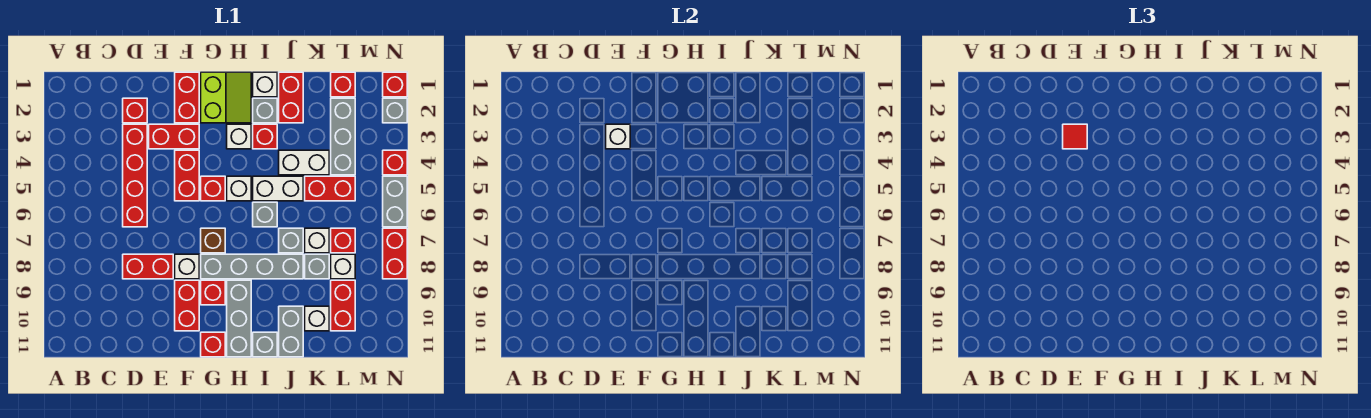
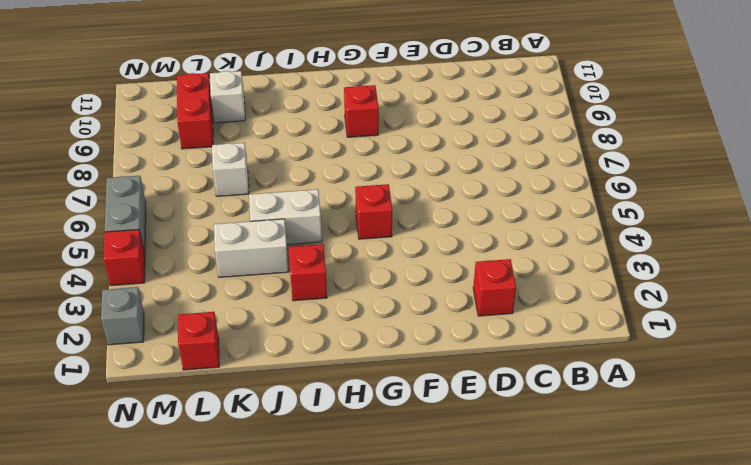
none -> red 1x4 brick [123,124,147,227]
none -> red 1x2 brick [123,254,173,279]
none -> red 1x2 brick [149,124,199,149]
none -> red 1x2 brick [175,72,199,123]

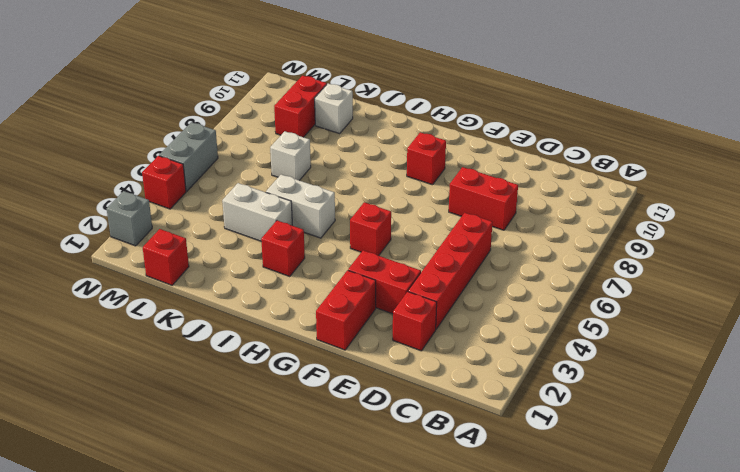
none -> red 1x2 brick [175,150,199,201]
none -> white 1x1 brick [175,254,199,279]
none -> red 1x2 brick [175,280,199,331]
none -> lime 2x2 slope [201,72,251,123]

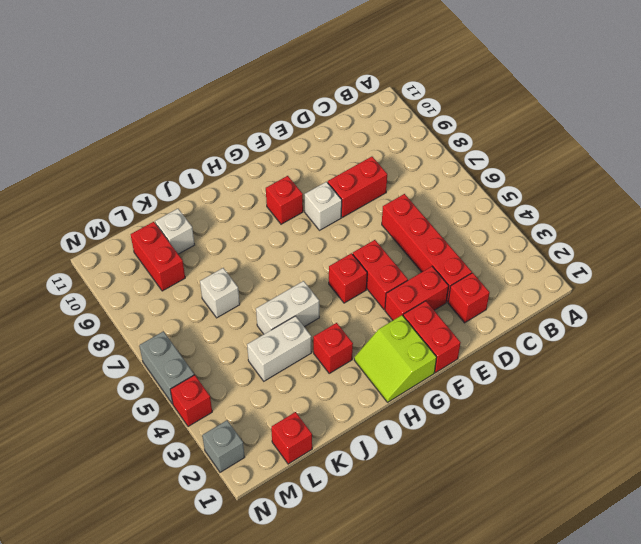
none -> red 1x2 brick [175,280,199,331]
none -> brown 1x1 brick [201,228,225,253]
none -> grey 1x4 brick [201,254,303,279]
none -> red 1x1 brick [201,332,225,357]

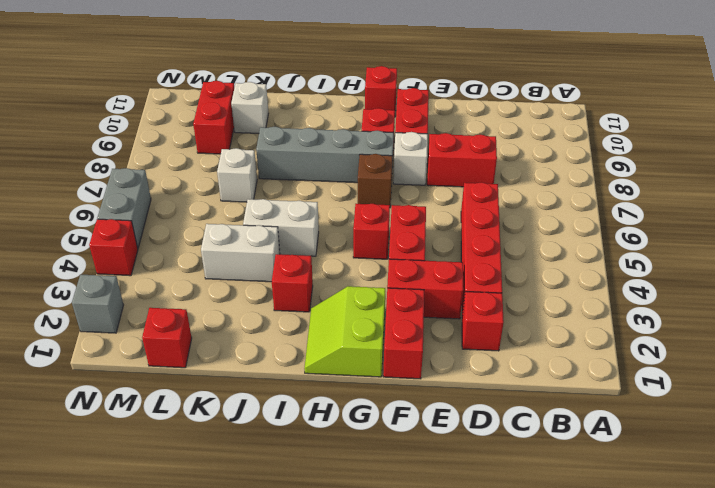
none -> white 1x1 brick [227,124,251,149]
none -> white 1x1 brick [227,176,251,201]
none -> grey 1x3 brick [227,280,251,357]
none -> white 1x1 brick [253,72,277,97]

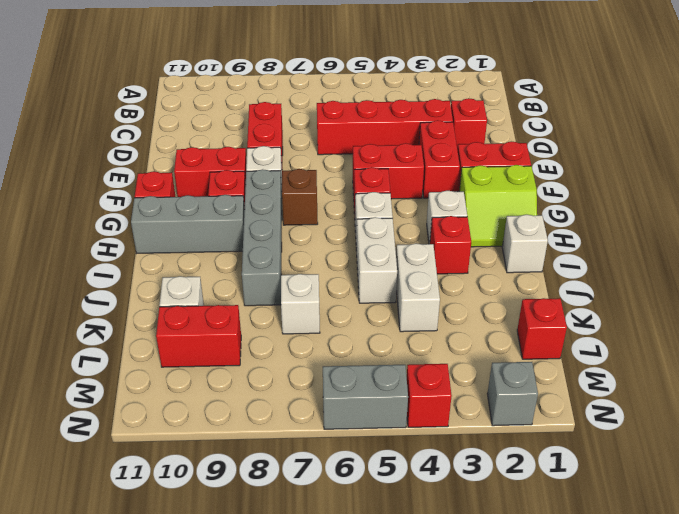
none -> grey 1x1 brick [253,98,277,123]
none -> grey 1x1 brick [253,202,277,227]
none -> grey 1x1 brick [253,332,277,357]
none -> red 1x2 brick [279,72,303,123]

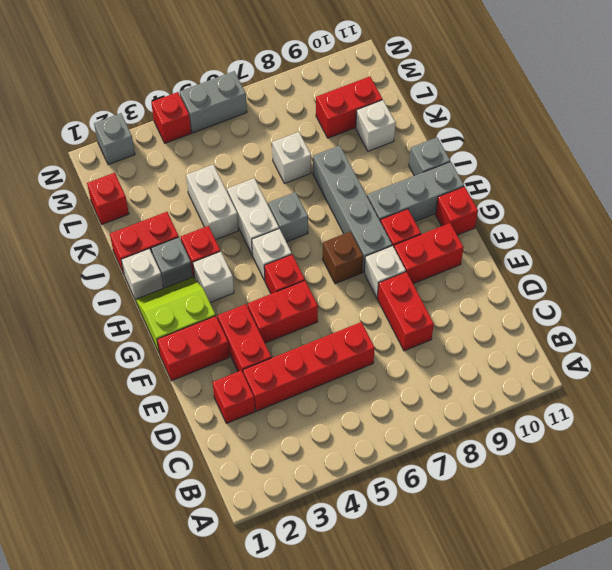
none -> grey 1x1 brick [279,228,303,253]
none -> grey 1x2 brick [279,306,303,357]
none -> red 1x2 brick [305,176,355,201]
none -> grey 1x1 brick [305,254,329,279]

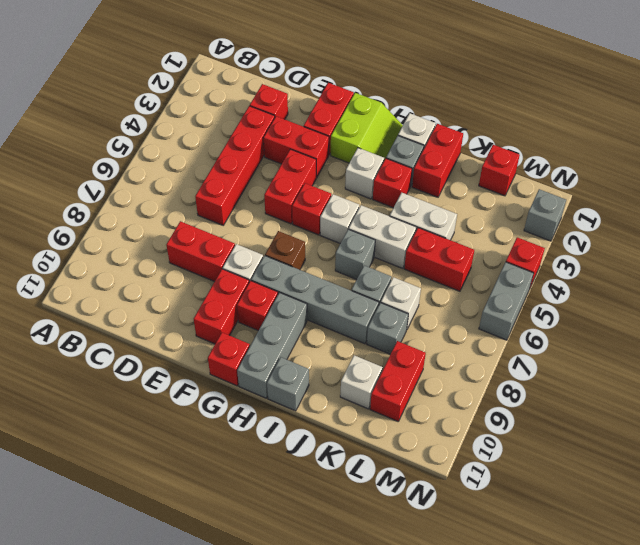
none -> grey 1x2 brick [279,306,303,357]
none -> grey 1x3 brick [331,98,355,175]
none -> red 1x1 brick [331,228,355,253]
none -> white 1x1 brick [331,254,355,279]

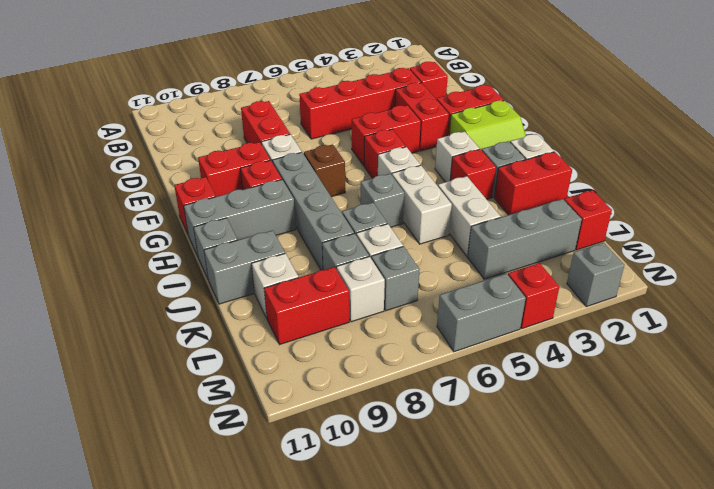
grey 1x1 brick [371,246,420,311] -> red 1x1 brick [331,228,355,253]
none -> red 1x2 brick [305,176,355,201]
none -> red 1x1 brick [383,72,407,97]
none -> red 1x2 brick [383,228,407,279]
none -> white 1x1 brick [606,124,630,149]

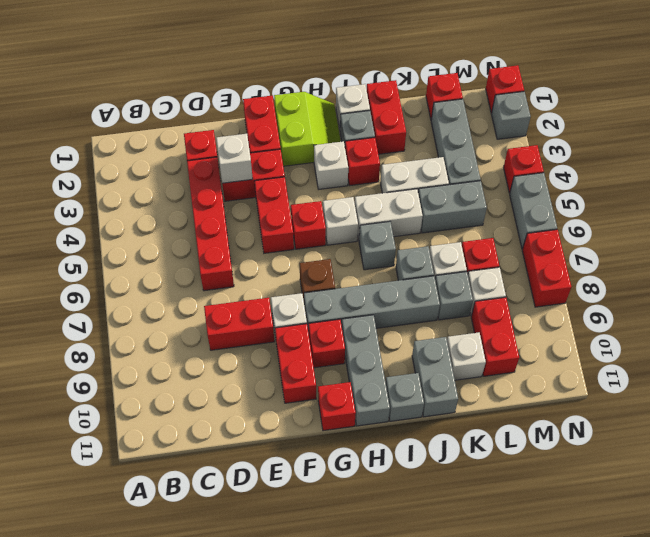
grey 1x2 brick [418,181,487,233] -> red 1x2 brick [305,176,355,201]
none -> red 1x1 tile [1063,124,1087,149]

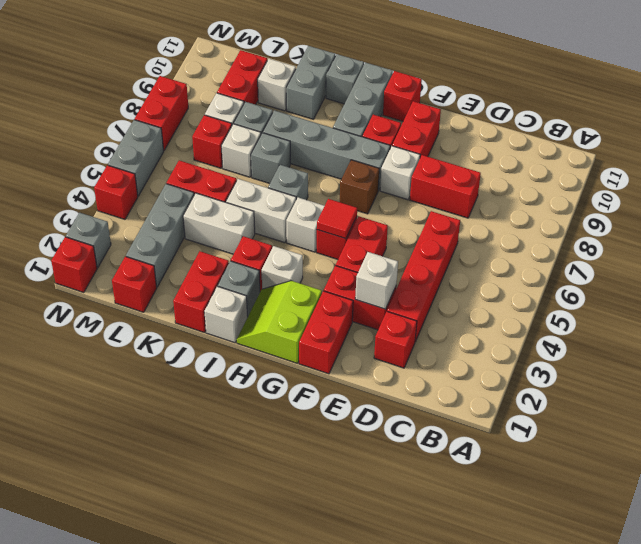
red 1x1 tile [317,199,357,239] -> red 1x1 tile moved to [1063,124,1087,149]

